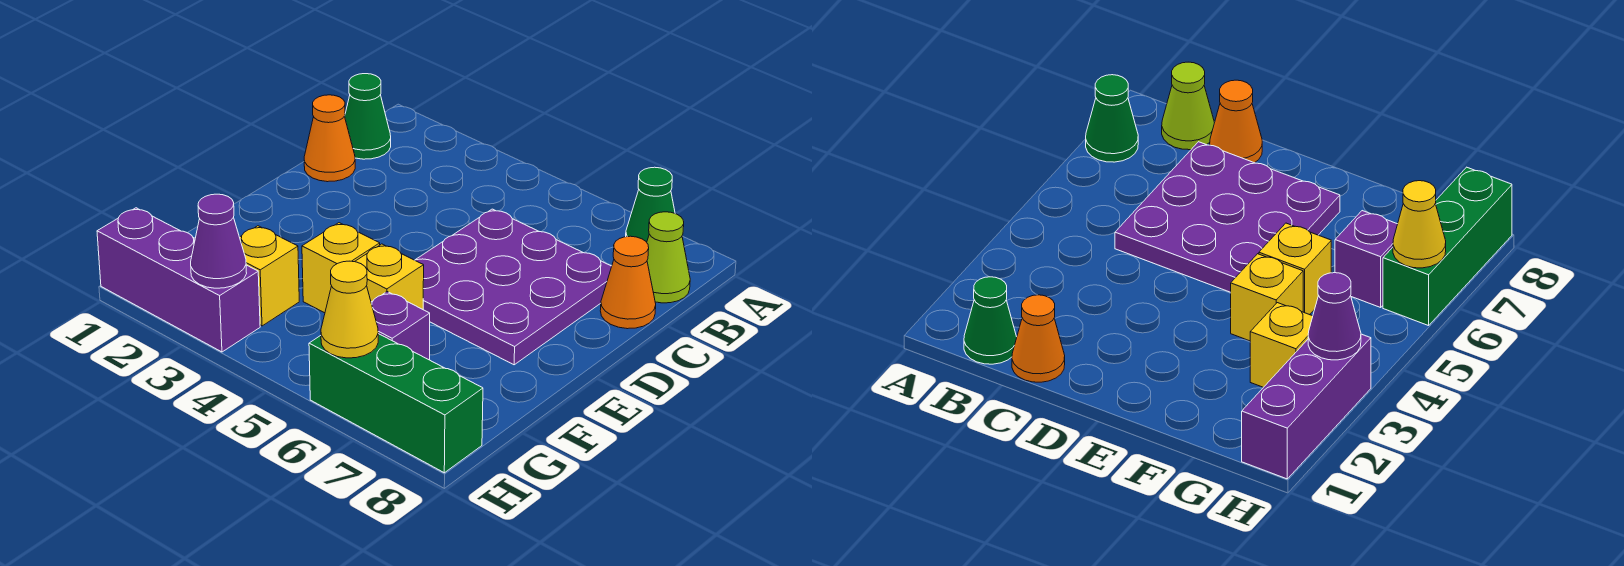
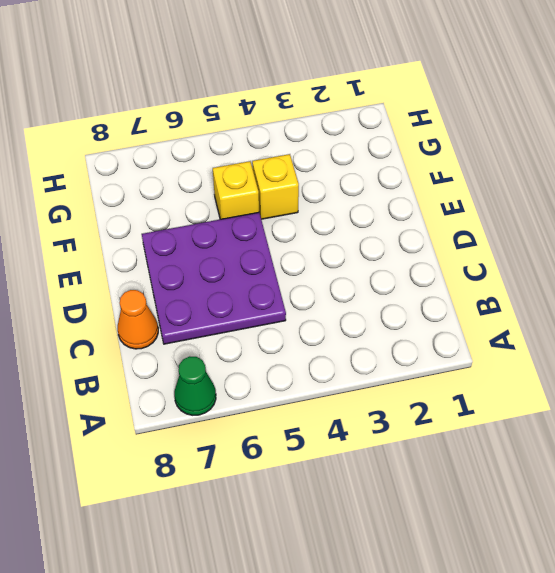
none -> green 1x1 cone [345,74,391,159]
none -> lime 1x1 cone [647,212,690,303]
none -> orange 1x1 cone [304,95,355,182]

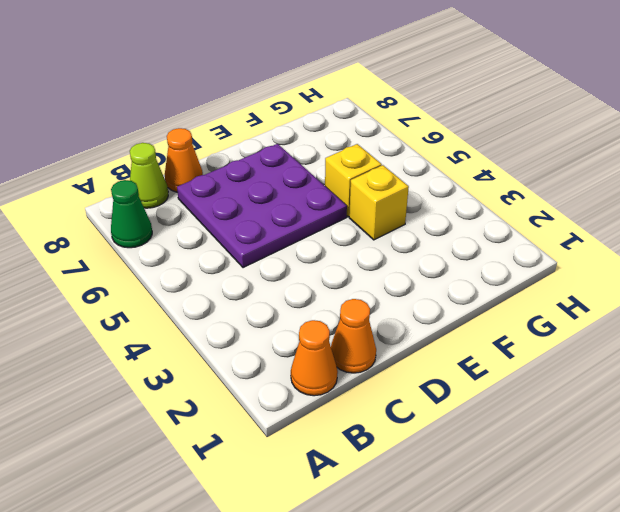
orange 1x1 cone [291,320,338,396] -> green 1x1 cone [345,74,391,159]
none -> yellow 1x1 brick [240,226,299,326]
none -> purple 1x1 brick [371,292,430,360]
none -> purple 1x3 brick [97,208,260,352]

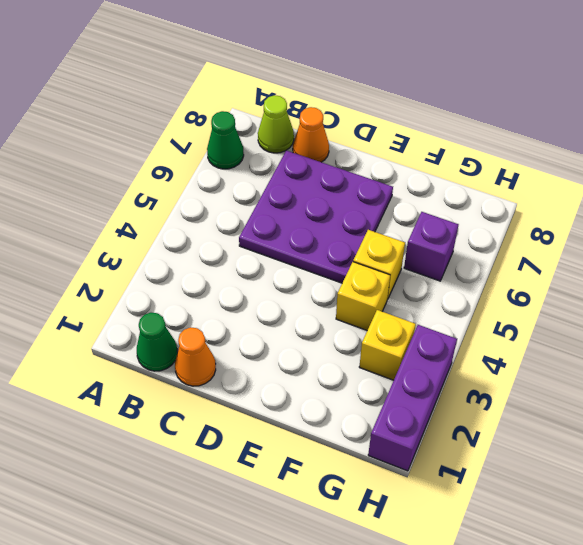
none -> green 1x3 brick [309,334,483,473]
none -> purple 1x1 cone [191,194,247,288]
none -> yellow 1x1 cone [321,261,378,358]

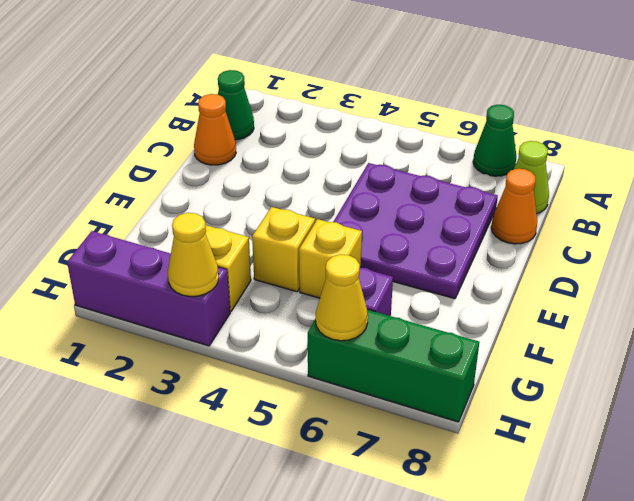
yellow 1x1 cone [168,213,219,297] -> purple 1x1 cone [191,194,247,288]

